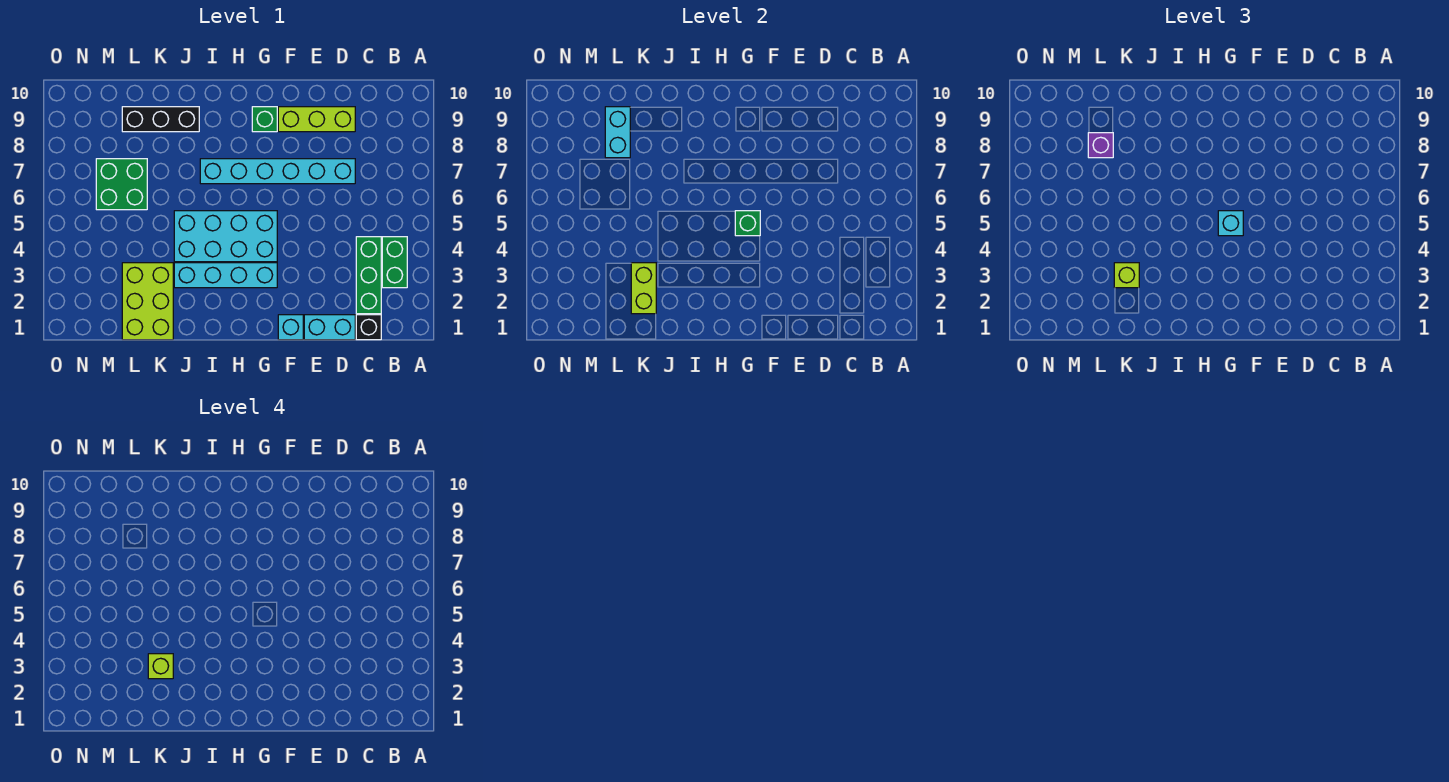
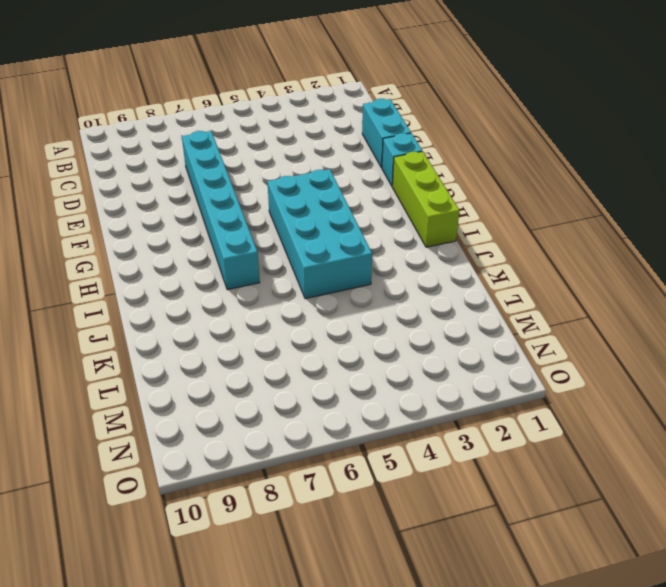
lime 1x3 brick [392,151,459,247] -> lime 1x3 brick moved to [278,107,355,132]
none -> green 1x2 brick [382,237,407,288]
none -> black 1x1 brick [356,315,381,340]
none -> green 1x3 brick [356,237,381,314]

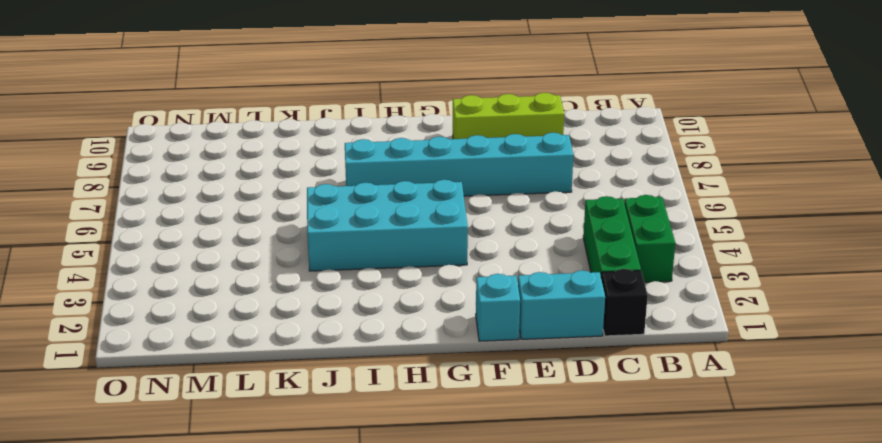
none -> cyan 1x4 brick [174,263,277,288]
none -> green 1x1 brick [252,107,277,132]
none -> black 1x3 brick [122,107,199,132]

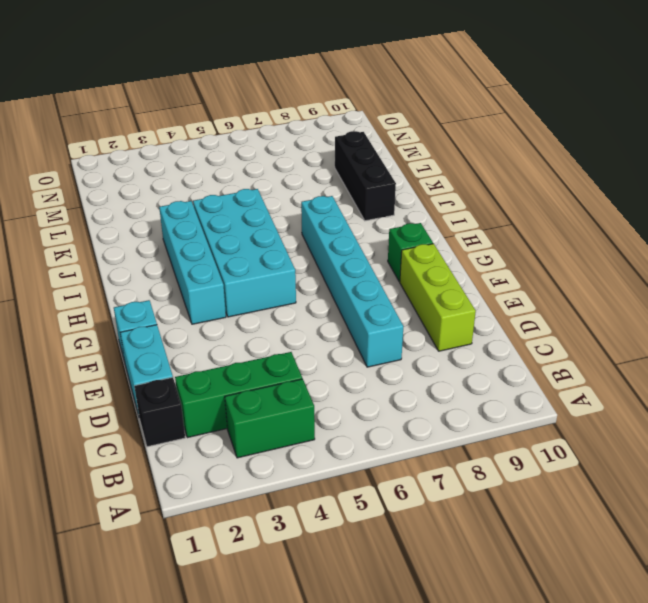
none -> lime 2x3 brick [122,263,173,340]
none -> green 2x2 brick [96,159,147,210]
none -> green 1x1 brick [735,211,760,236]

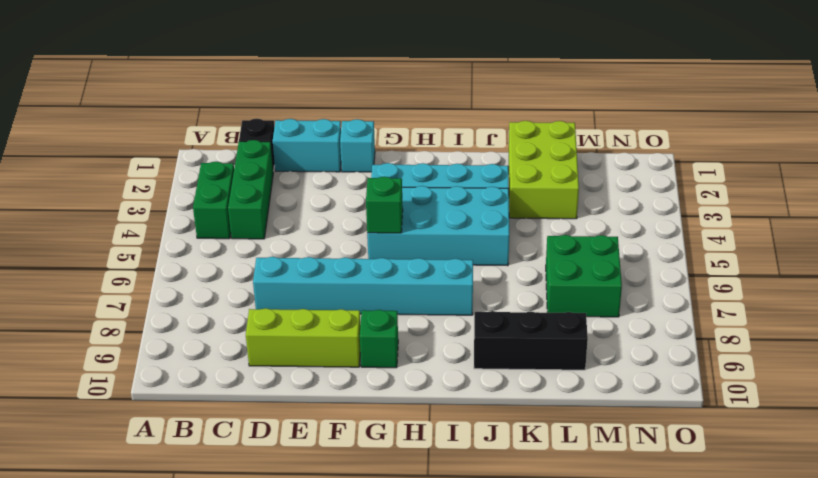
none -> lime 1x2 brick [631,263,656,314]
none -> cyan 1x2 brick [605,107,630,158]
none -> cyan 1x1 brick [1218,211,1243,236]

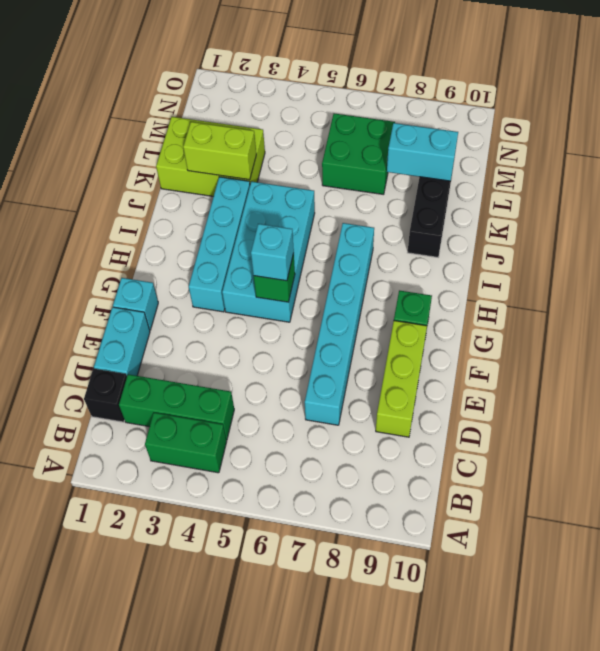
none -> lime 1x1 brick [1114,263,1139,288]
none -> purple 1x1 brick [1088,133,1113,158]
none -> lime 1x1 brick [148,654,173,679]

